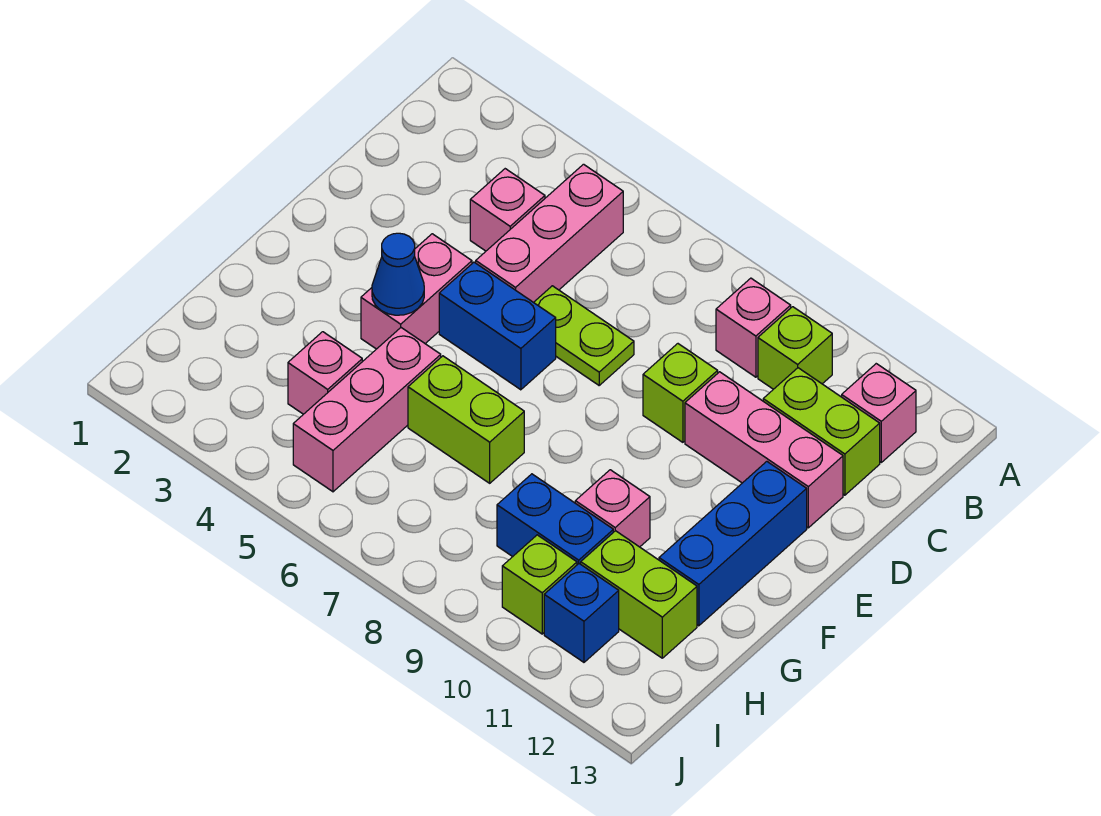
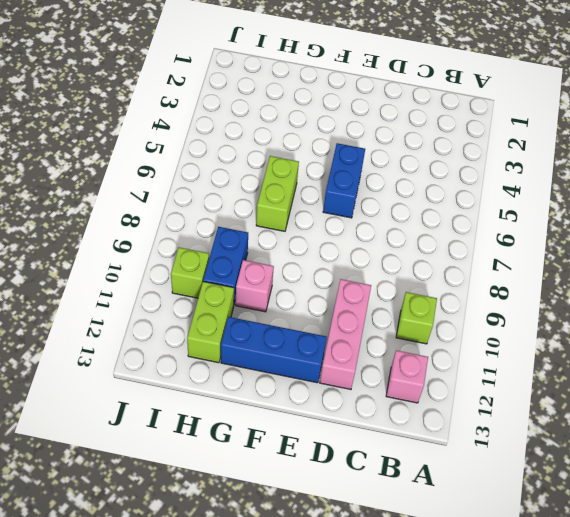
none -> pink 1x3 brick [476,164,623,302]
none -> pink 1x1 brick [716,278,791,377]
none -> pink 1x1 brick [470,169,545,251]

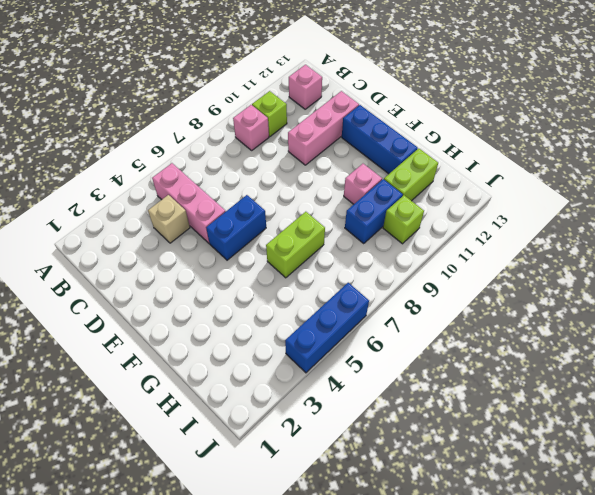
tan 1x1 brick [148,195,190,243] -> pink 1x1 brick [470,169,545,251]
blue 1x3 brick [285,283,369,373] -> none
none -> lime 1x2 brick [763,368,880,495]
none -> lime 1x2 plate [534,286,634,385]
none -> lime 1x1 brick [643,344,718,442]

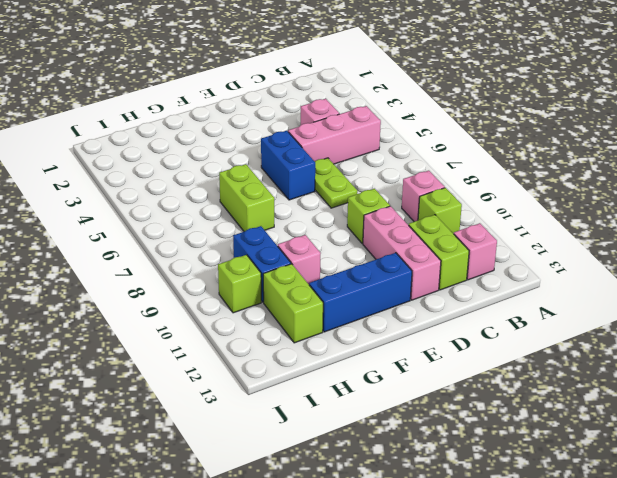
none -> pink 1x2 brick [361,234,472,349]
none -> pink 1x3 brick [293,328,441,492]
none -> pink 1x1 brick [288,332,362,414]

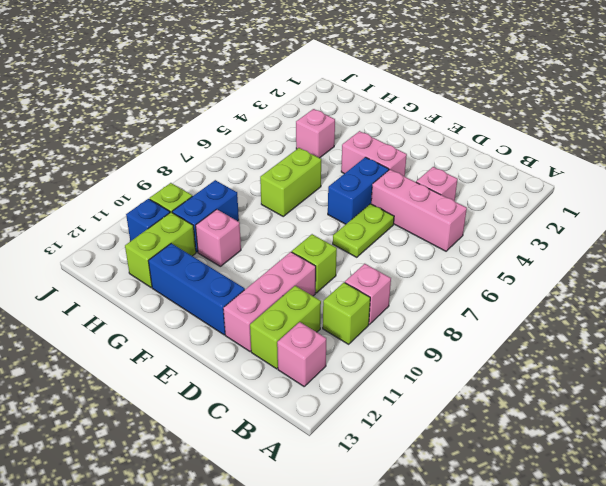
none -> pink 1x3 brick [293,328,441,492]
none -> blue 1x1 cone [372,233,424,315]

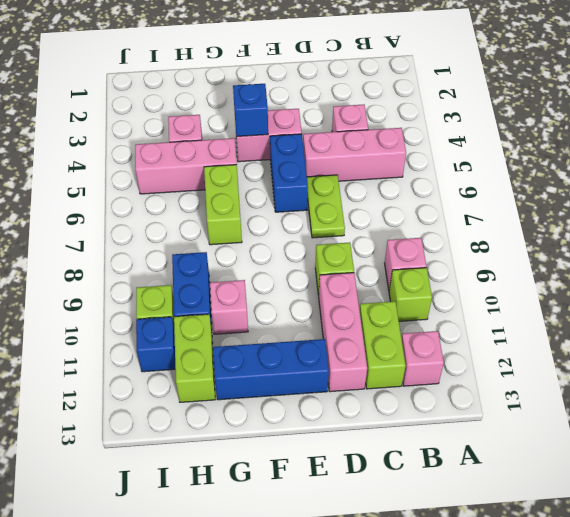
blue 1x1 brick [233,84,268,137] -> blue 1x1 cone [372,233,424,315]

